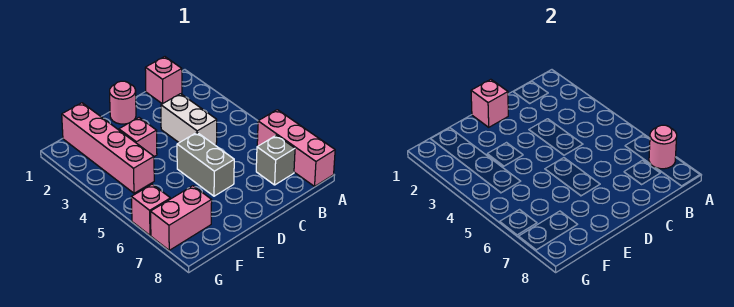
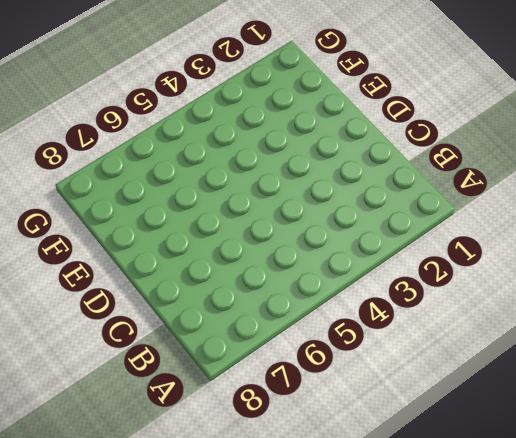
none -> pink 1x3 brick [257,110,335,186]
none -> pink 1x1 brick [145,57,182,104]
none -> grey 1x1 brick [256,135,295,185]

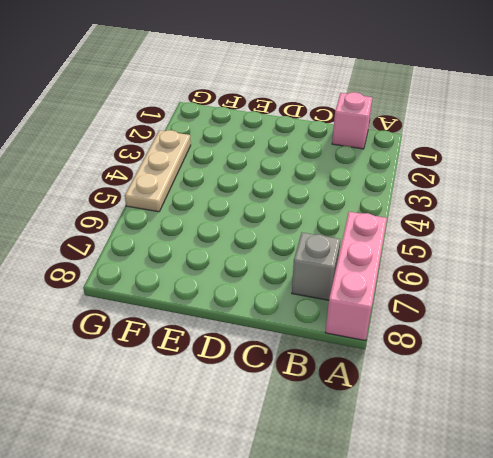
tan 1x3 plate [125,130,191,212] -> none
none -> white 1x2 brick [161,94,217,145]
none -> pink 1x1 round brick [110,81,136,124]
none -> grey 1x2 brick [177,133,234,196]

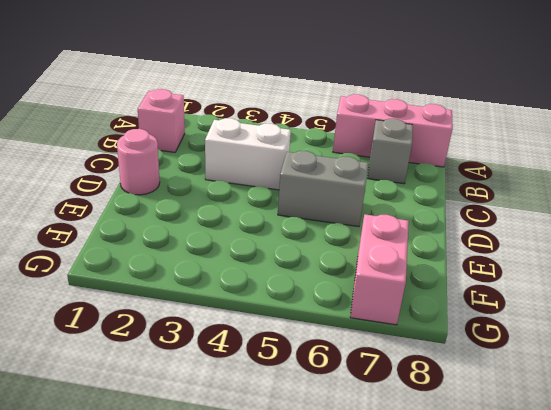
none -> pink 1x1 brick [119,118,157,157]
none -> pink 1x4 brick [62,103,154,193]
none -> pink 1x1 brick [131,184,170,235]

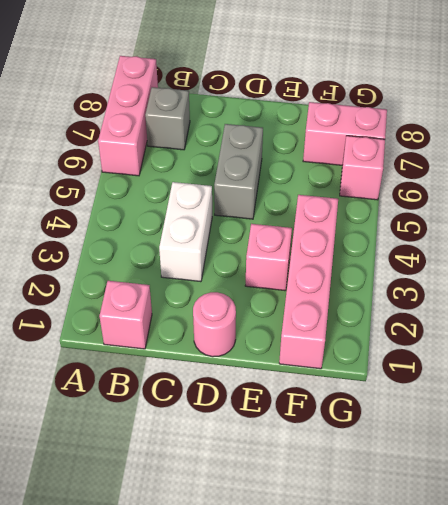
none -> pink 1x1 round brick [649,125,677,169]
none -> pink 1x1 brick [471,79,508,127]

